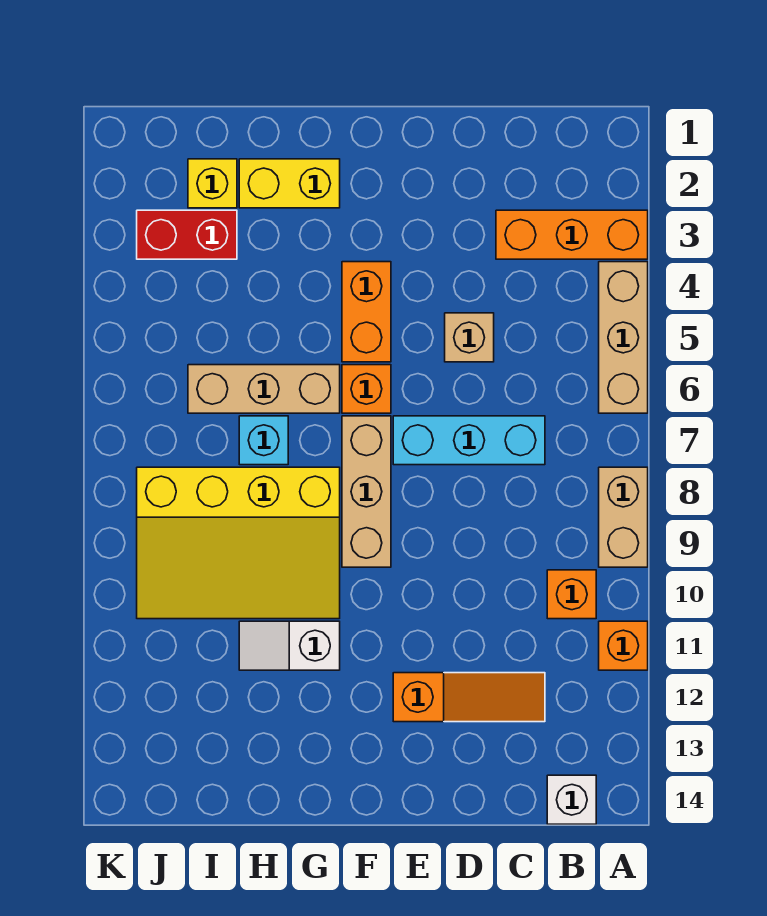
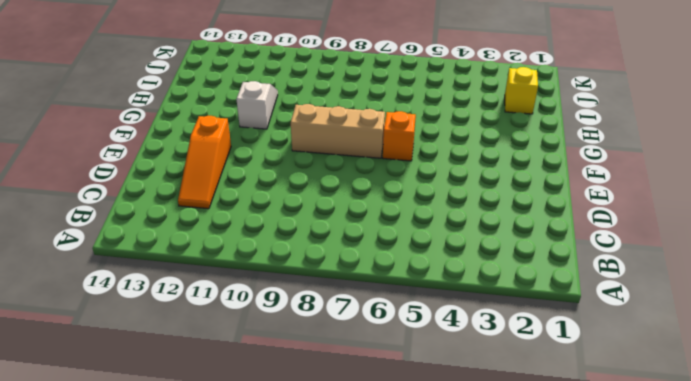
none -> orange 1x3 brick [496,210,648,259]
none -> tan 1x3 brick [599,262,648,413]
none -> tan 1x2 brick [599,467,648,567]

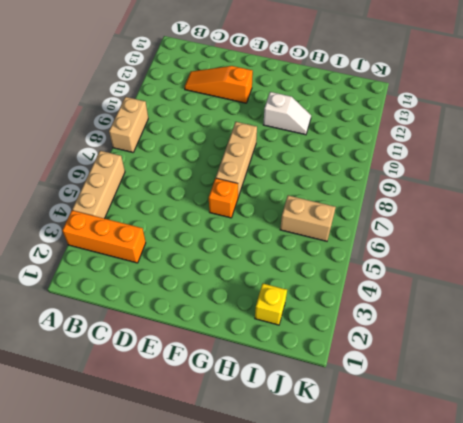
tan 1x2 brick [280,195,336,241] -> tan 1x3 brick [188,365,340,413]
none -> orange 1x1 brick [599,621,648,670]
none -> orange 1x1 brick [547,570,596,619]
none -> white 1x1 brick [547,775,596,824]

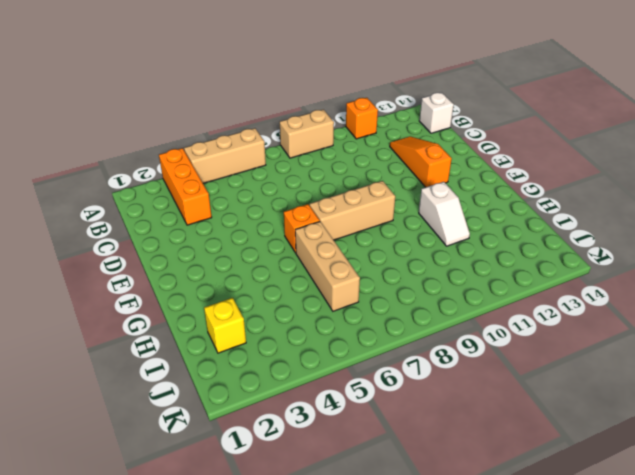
none -> orange 1x1 brick [547,570,596,619]
none -> cyan 1x3 brick [393,416,545,465]
none -> tan 1x1 brick [445,313,494,362]

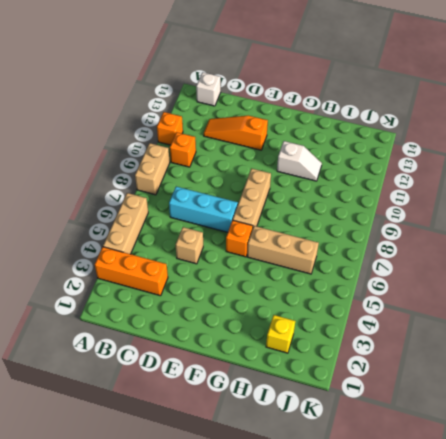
none -> orange 1x2 brick [342,262,391,362]
none -> yellow 1x2 brick [239,159,340,208]
none -> yellow 3x4 slope [137,467,340,619]

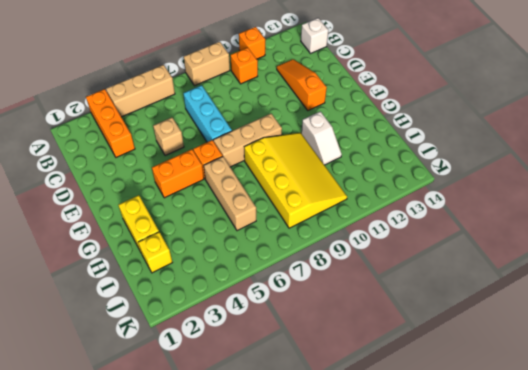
none -> cyan 1x1 brick [239,416,288,465]
none -> red 1x2 brick [137,210,237,259]

